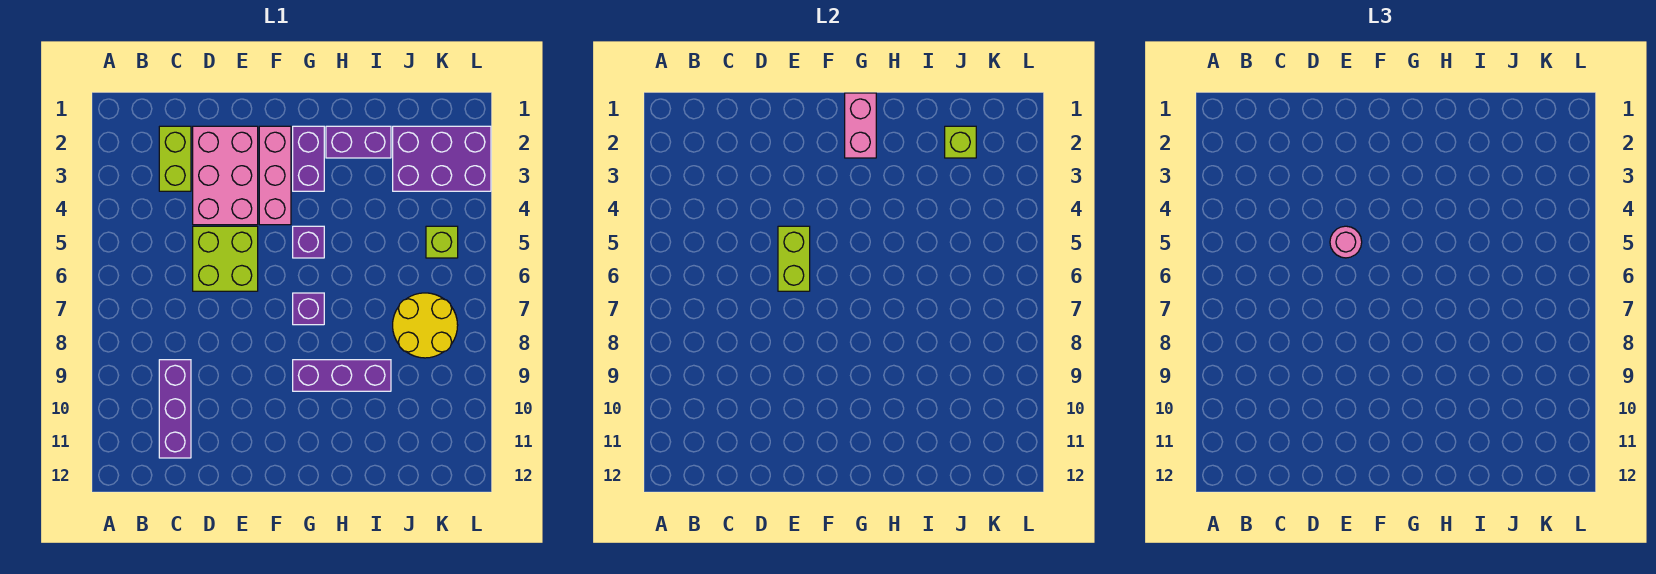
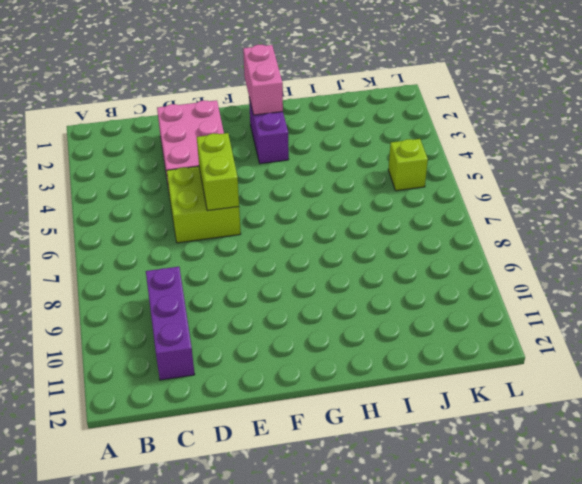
none -> lime 1x2 brick [159,126,191,191]
none -> pink 1x3 brick [259,126,291,225]
none -> purple 1x1 brick [293,226,324,258]

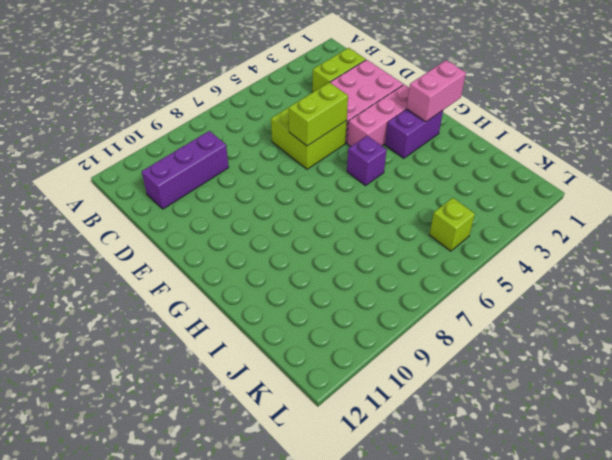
none -> purple 1x1 brick [293,293,324,325]
none -> purple 1x3 brick [293,360,391,391]
none -> purple 1x2 brick [326,126,391,158]

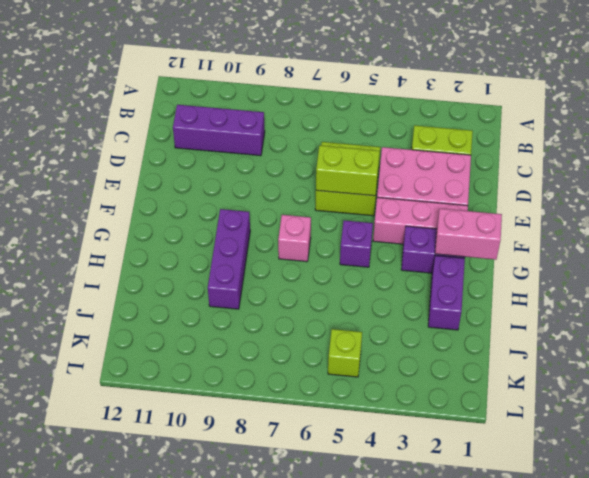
pink 1x1 brick [278,215,311,262] -> purple 1x1 brick [293,293,324,325]
none -> purple 2x3 brick [393,126,491,191]
none -> yellow 2x2 round brick [393,293,458,358]
none -> lime 1x1 brick [945,126,976,158]

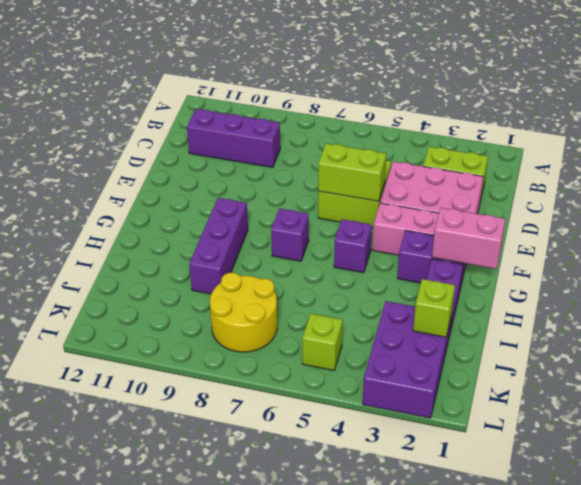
none -> pink 1x1 round brick [1330,226,1362,258]

